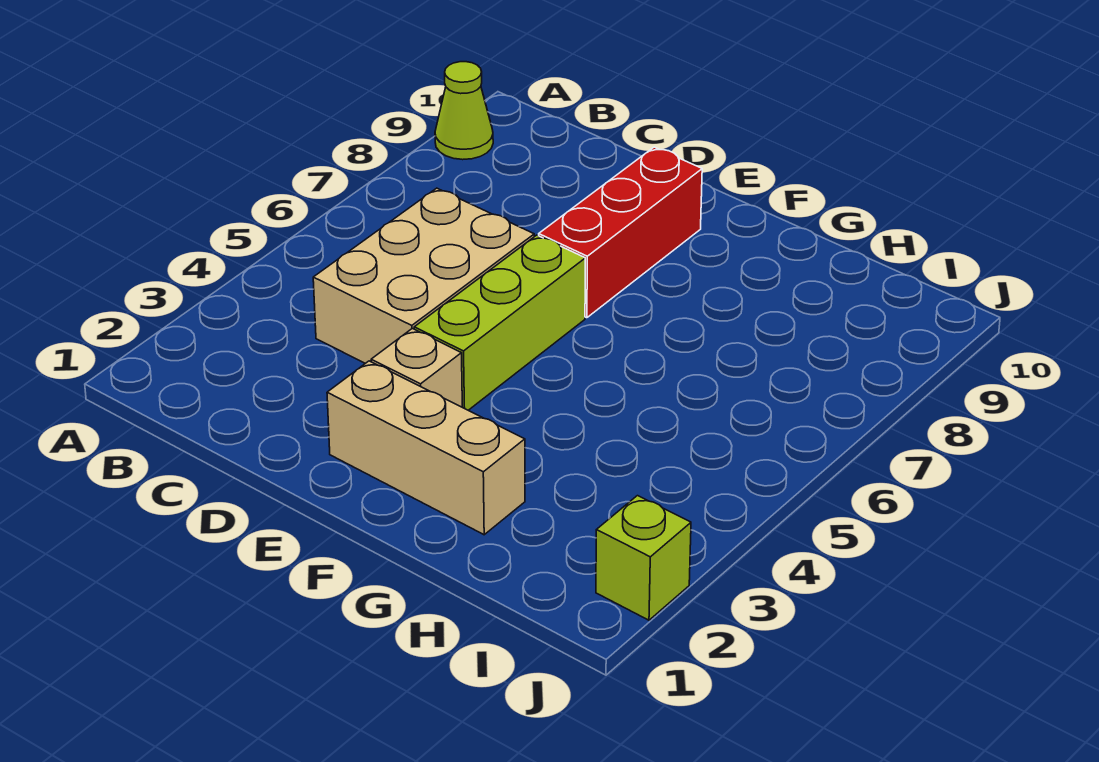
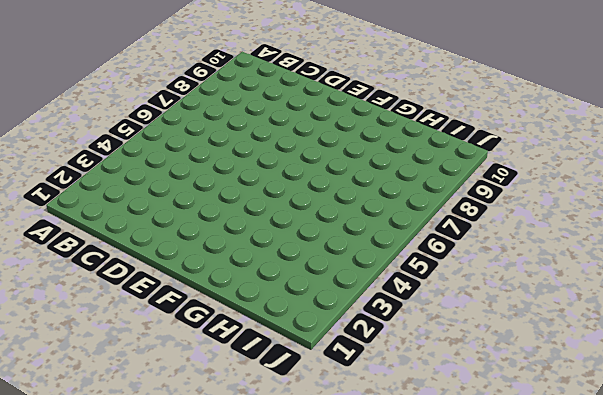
none -> lime 1x1 cone [435,62,493,160]
none -> tan 2x3 brick [313,188,534,363]

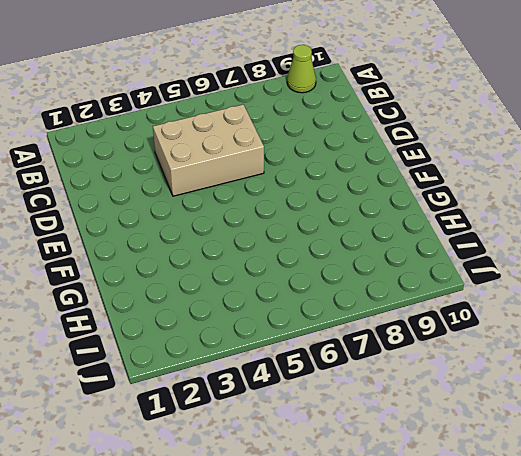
none -> tan 1x3 brick [327,361,525,535]
none -> tan 1x1 brick [371,329,462,407]

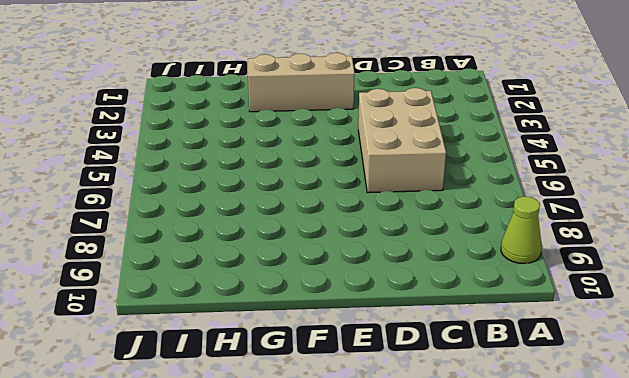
none -> tan 1x1 brick [371,329,462,407]
none -> lime 1x3 brick [414,235,585,410]

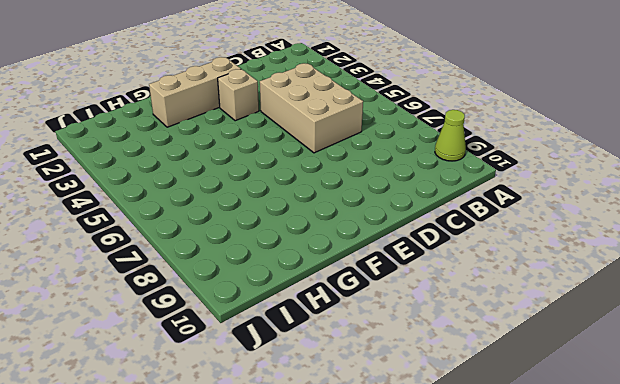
none -> lime 1x3 brick [414,235,585,410]
none -> red 1x3 brick [539,147,702,318]

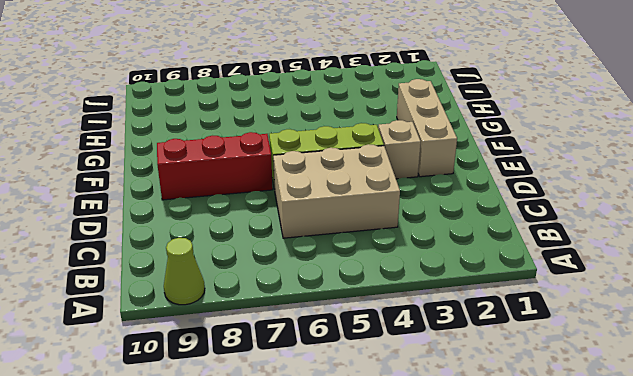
none -> lime 1x1 brick [596,496,691,620]

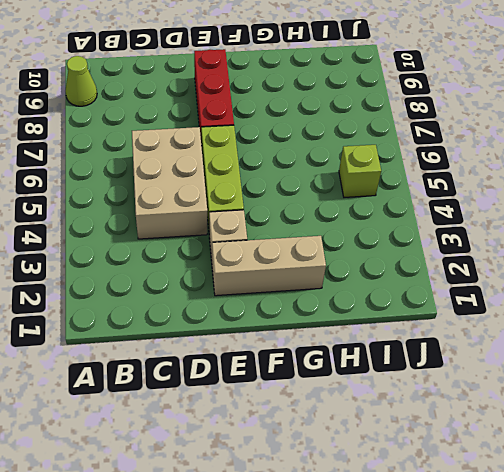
lime 1x1 brick [339,145,381,197] -> lime 1x1 brick moved to [596,496,691,620]

